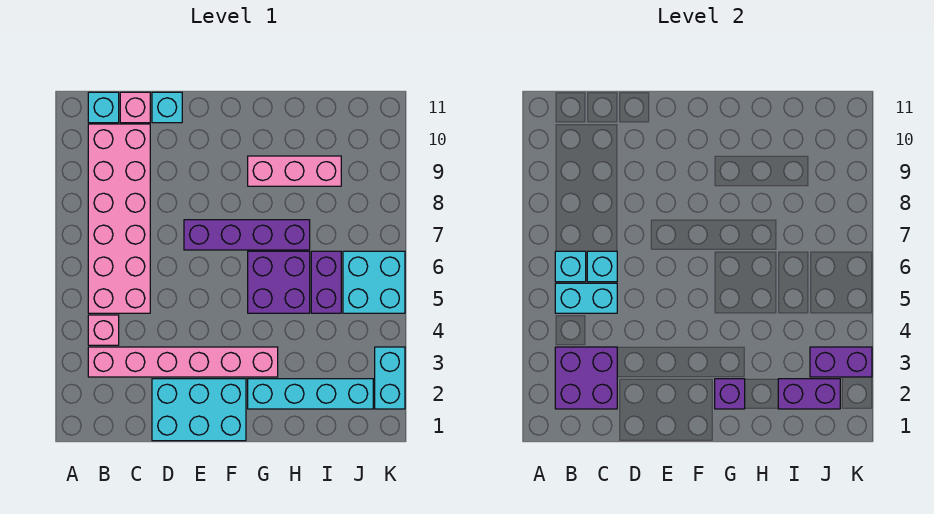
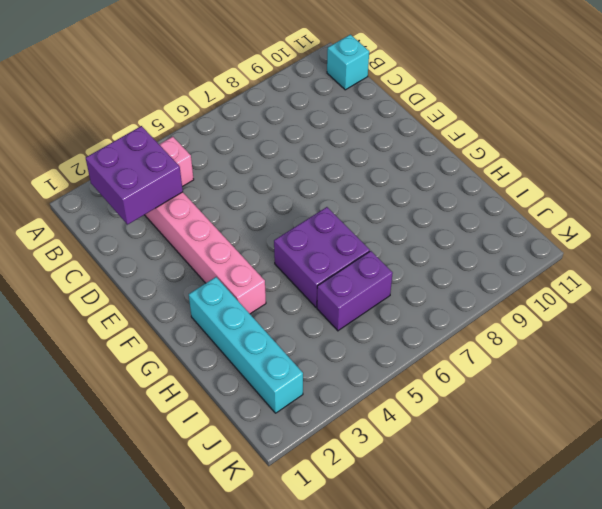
none -> pink 2x6 brick [88,124,150,313]
none -> pink 1x1 brick [120,92,150,123]
none -> cyan 2x3 brick [152,379,246,441]

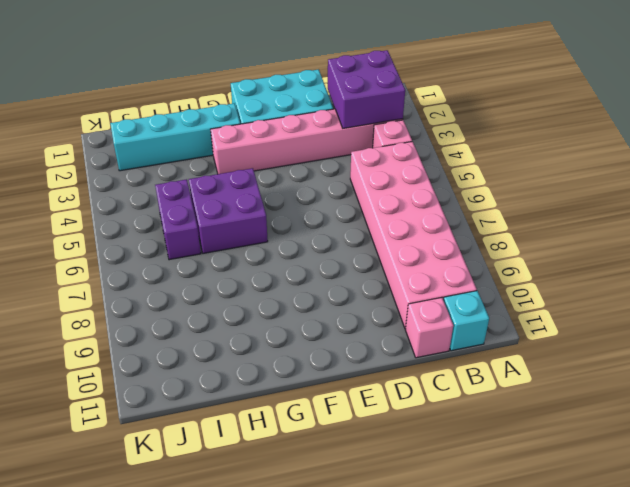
none -> cyan 1x1 brick [152,92,182,123]
none -> purple 1x4 brick [184,220,310,250]
none -> pink 1x3 brick [248,156,341,186]

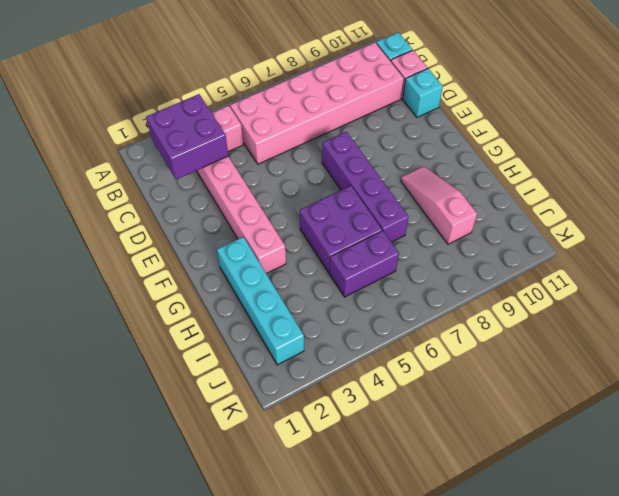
pink 1x3 slope [401,166,477,244] -> pink 1x3 brick [248,156,341,186]
none -> cyan 2x3 brick [152,379,246,441]
none -> cyan 2x2 brick [343,251,405,313]
none -> cyan 1x2 brick [375,347,405,409]

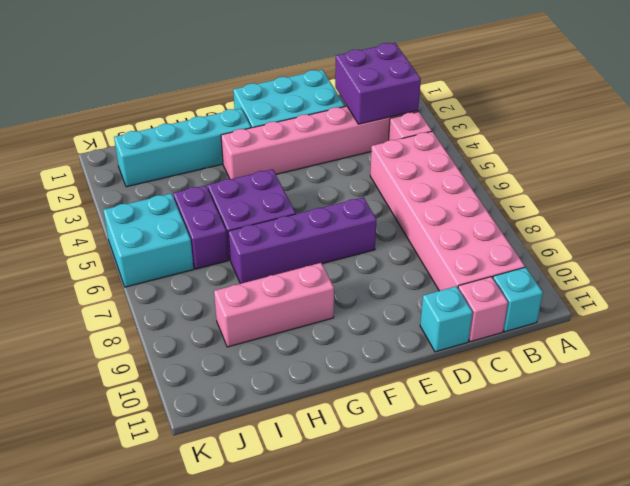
none -> cyan 1x2 brick [375,347,405,409]
none -> cyan 1x2 brick [555,283,617,313]
none -> cyan 1x1 brick [555,251,586,282]

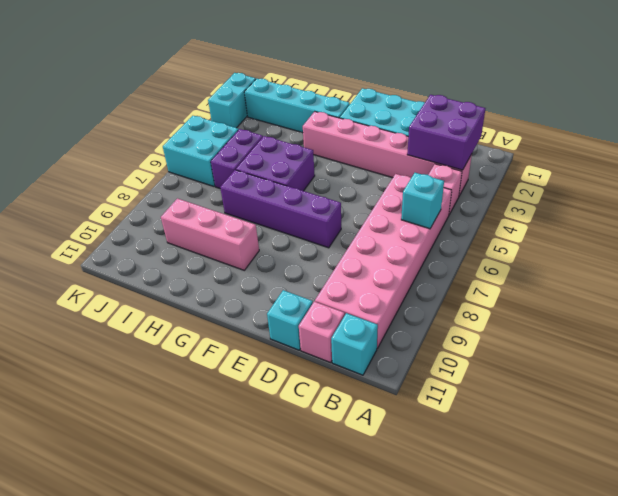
none -> cyan 1x2 brick [555,283,617,313]
none -> cyan 1x1 brick [587,251,617,282]
none -> purple 1x1 brick [715,379,745,409]

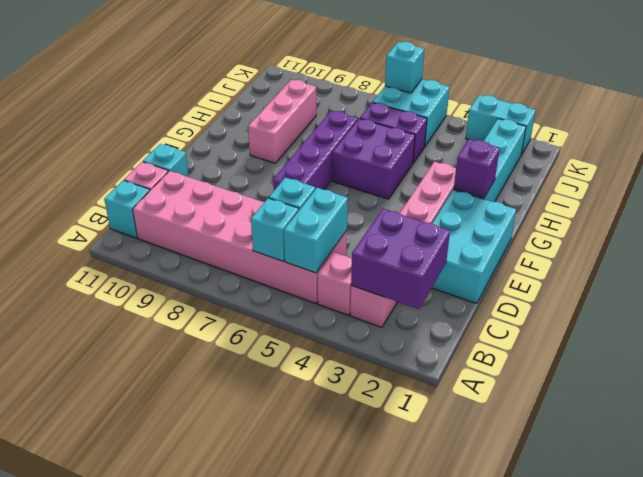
cyan 1x1 brick [385,42,424,93] -> none
none -> purple 1x2 brick [778,379,840,409]
none -> purple 1x2 brick [810,347,872,377]

